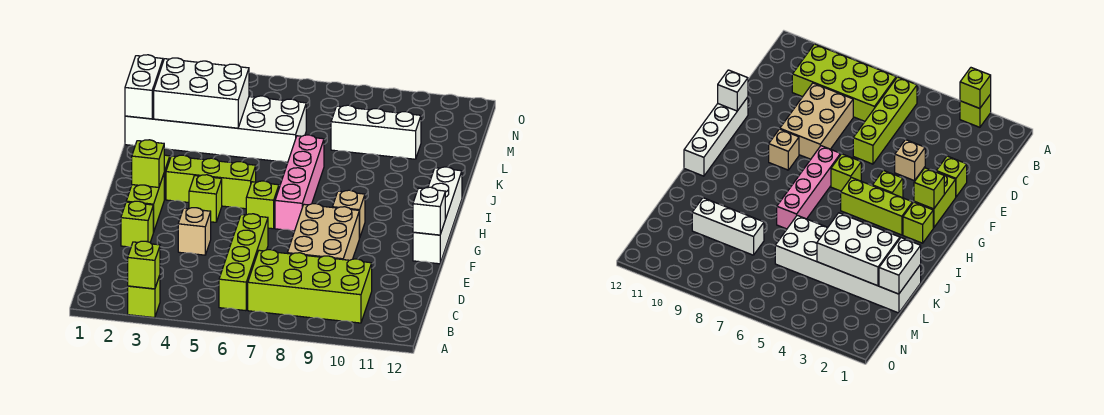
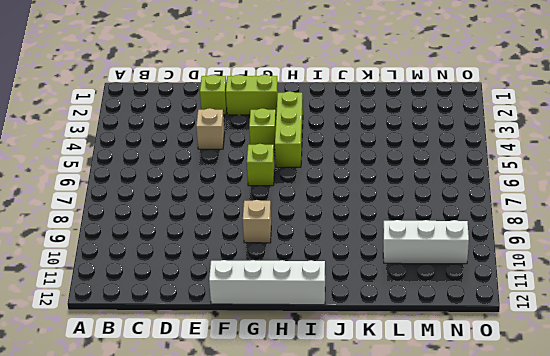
white 1x3 brick [383,220,469,264] -> white 1x3 brick turned to [331,105,421,159]
none -> lime 1x1 brick [128,275,160,318]
none -> lime 1x4 brick [219,214,268,311]
none -> lime 2x4 brick [248,250,372,323]

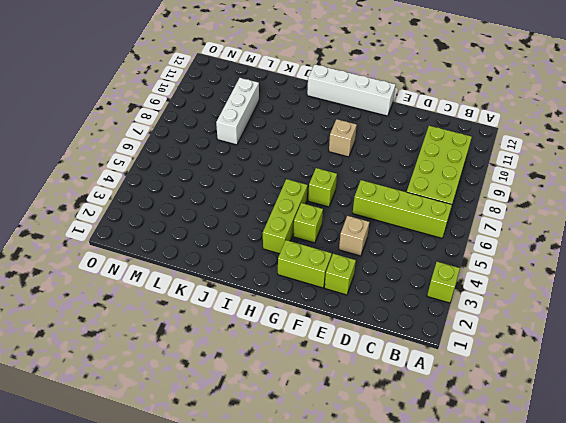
none -> tan 2x3 brick [287,204,359,260]
none -> pink 1x4 brick [275,135,324,231]
none -> lime 1x1 brick [903,202,933,243]

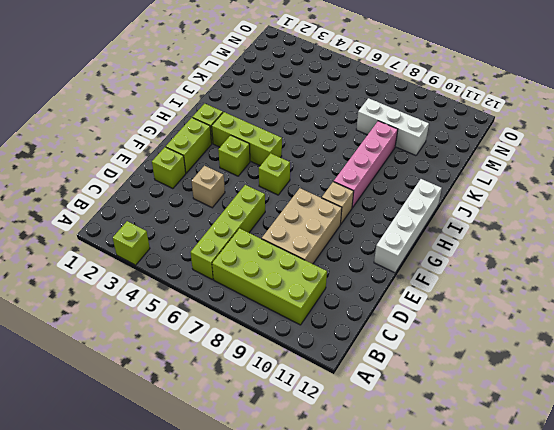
pink 1x4 brick [334,121,398,208] -> pink 1x4 brick moved to [275,135,324,231]
none -> white 2x6 brick [125,96,306,162]
none -> lime 1x1 brick [128,241,160,289]
none -> white 1x1 brick [413,187,445,235]

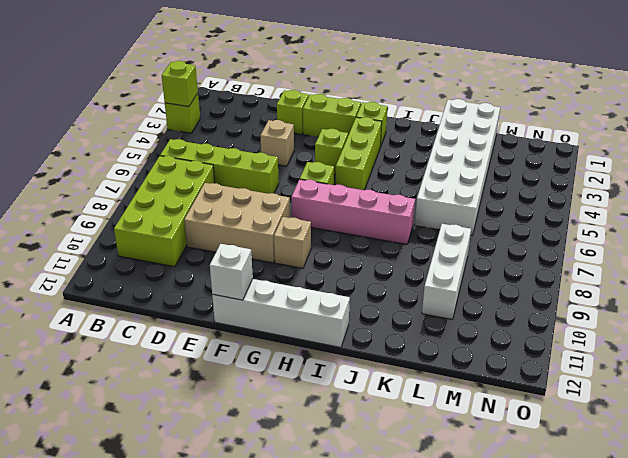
none -> lime 1x1 brick [132,140,164,187]
none -> white 1x2 brick [125,55,163,119]
none -> white 2x3 brick [154,58,249,128]

